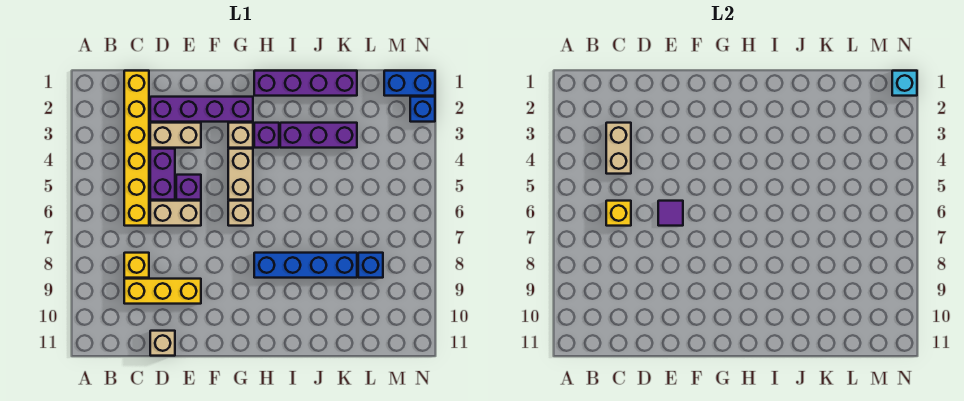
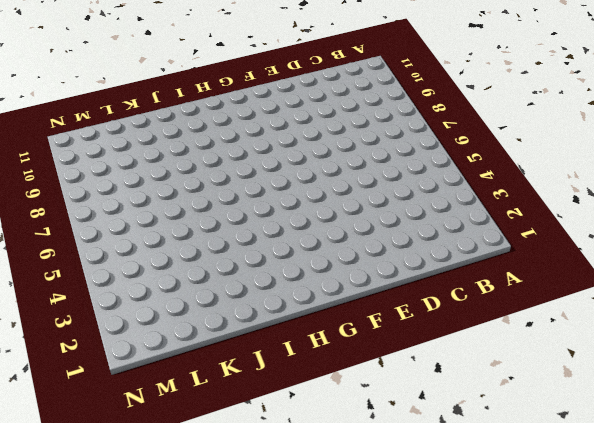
none -> yellow 1x6 brick [124,71,149,226]
none -> yellow 1x1 brick [124,253,149,278]
none -> yellow 1x3 brick [124,279,201,304]

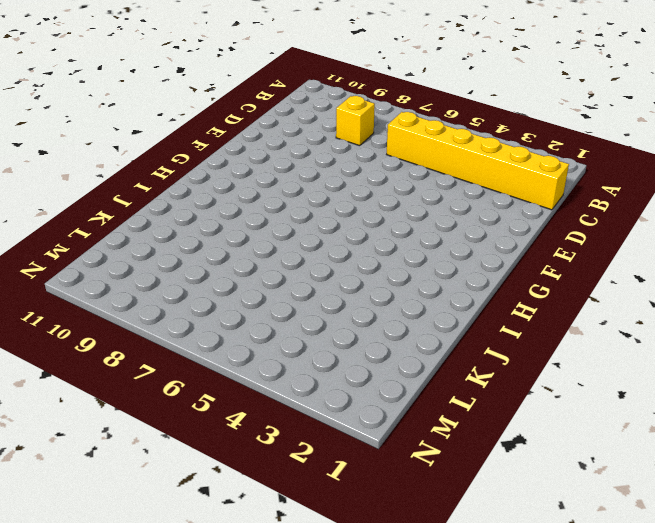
none -> yellow 1x3 brick [124,279,201,304]
none -> purple 1x4 brick [150,97,253,122]
none -> tan 1x2 brick [150,123,201,148]

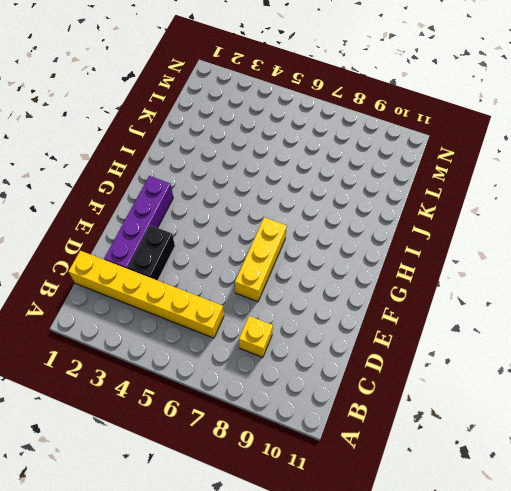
black 1x2 brick [128,225,175,280] -> tan 1x2 brick [150,123,201,148]
yellow 1x3 brick [235,217,287,302] -> yellow 1x3 brick moved to [124,279,201,304]
none -> purple 1x2 brick [150,149,175,200]
none -> tan 1x2 brick [150,201,201,226]
none -> tan 1x1 brick [150,331,175,356]

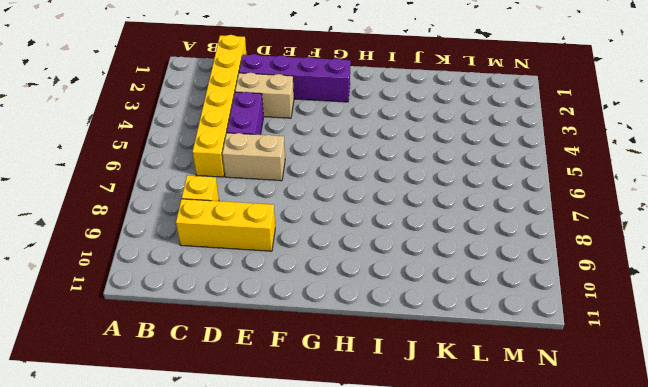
none -> tan 1x1 brick [150,331,175,356]
none -> purple 1x1 brick [176,175,201,200]
none -> tan 1x1 brick [228,123,253,148]

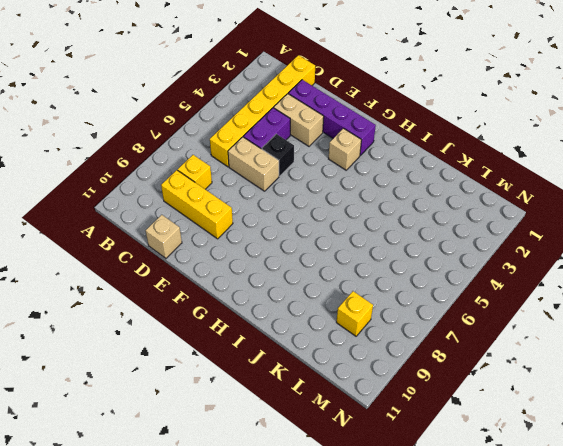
black 1x1 brick [262,134,294,176] -> purple 1x1 brick [176,175,201,200]
yellow 1x1 brick [336,291,373,336] -> yellow 1x1 brick moved to [606,201,631,226]
none -> tan 1x2 brick [228,149,253,200]
none -> tan 1x1 brick [228,201,253,226]
none -> purple 1x4 brick [254,71,357,96]

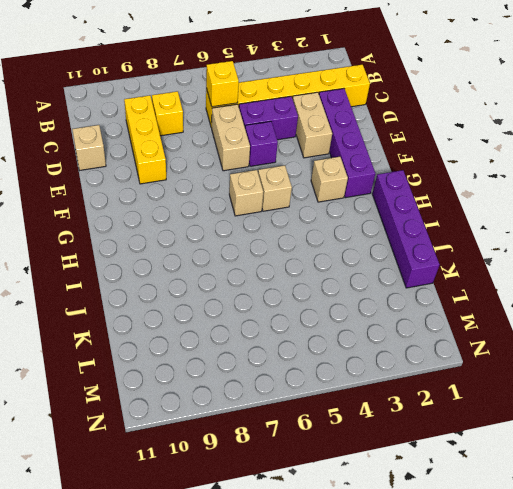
tan 1x1 brick [258,165,292,211] -> tan 1x2 brick [228,149,253,200]
none -> purple 1x1 brick [254,123,279,148]
none -> blue 1x4 brick [254,253,357,278]
none -> purple 1x3 brick [280,123,357,148]

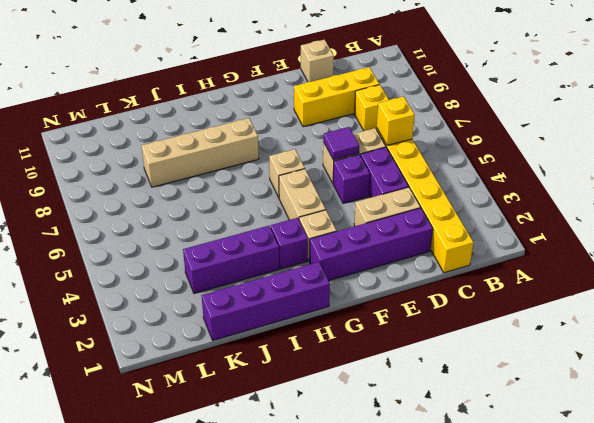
tan 1x4 brick [141,118,259,187] -> blue 1x4 brick [254,253,357,278]
none -> blue 1x1 brick [358,253,383,278]
none -> blue 1x2 brick [384,71,435,96]
none -> blue 1x1 brick [410,97,435,122]

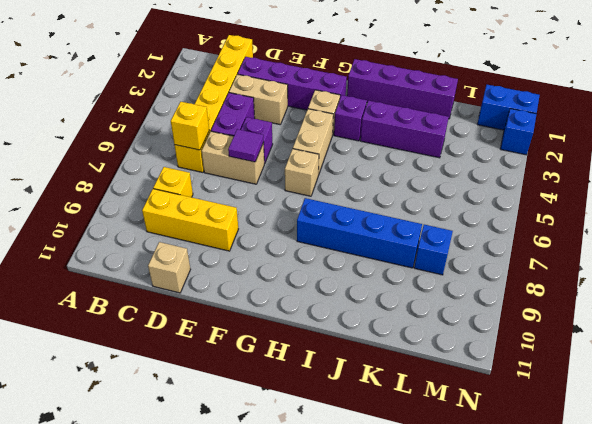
none -> tan 1x2 brick [606,123,631,174]
none -> cyan 1x1 brick [892,71,917,96]

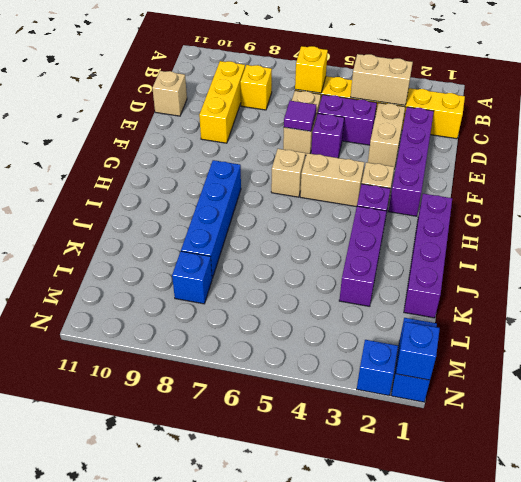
blue 1x1 brick [396,322,440,380] -> cyan 1x1 brick [892,71,917,96]

